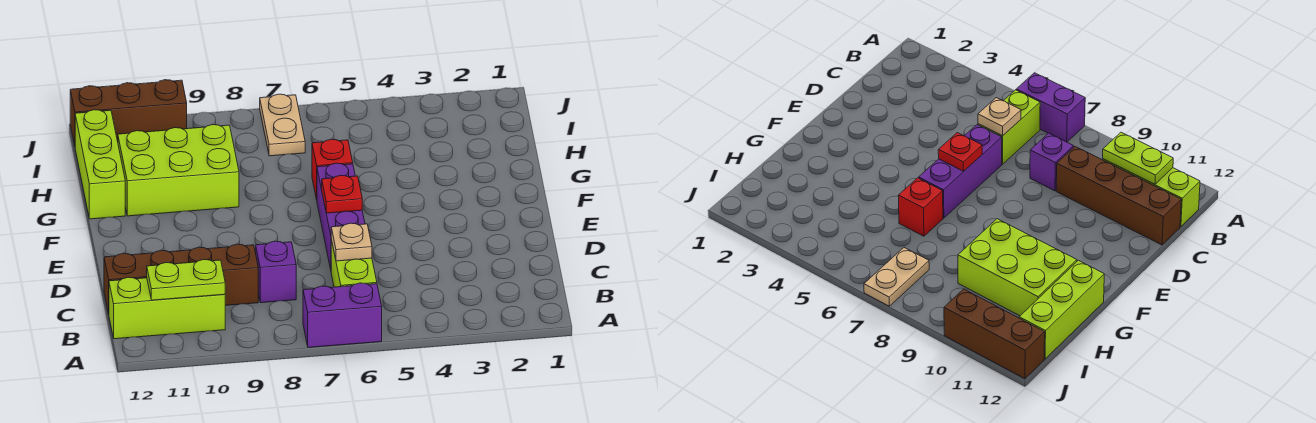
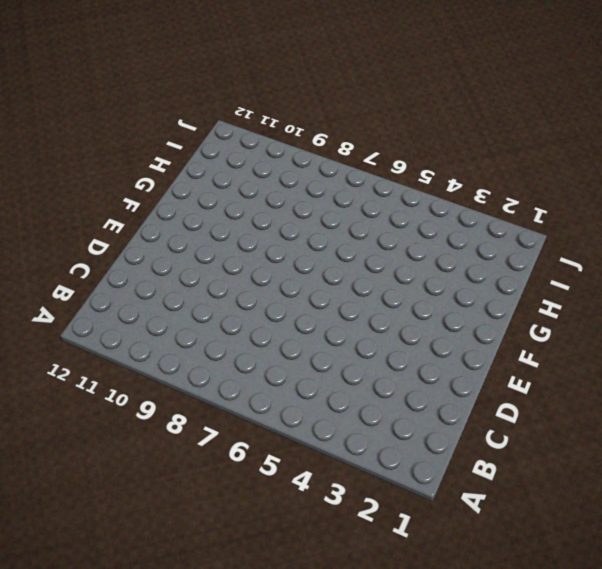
none -> purple 1x2 brick [303,283,382,347]
none -> lime 1x2 brick [331,240,377,287]
none -> lime 1x3 brick [109,277,225,339]

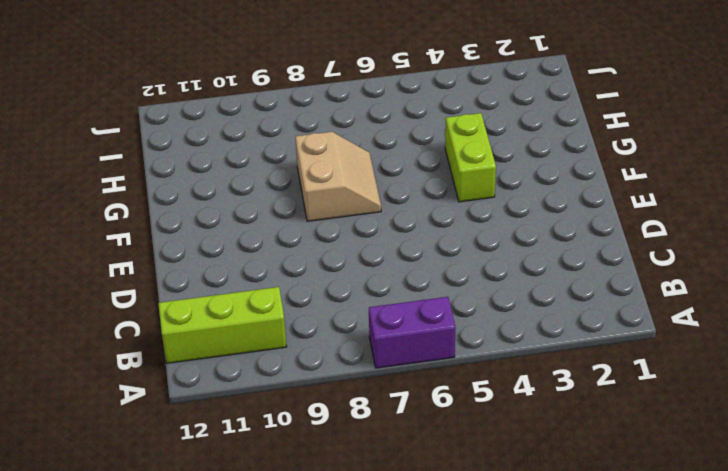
lime 1x2 brick [445,113,496,202] -> lime 1x2 brick moved to [331,240,377,287]
tan 2x2 slope [295,132,381,221] -> none
none -> purple 1x1 brick [256,241,296,303]
none -> brown 1x4 brick [104,244,258,314]
none -> purple 1x3 brick [317,163,365,269]

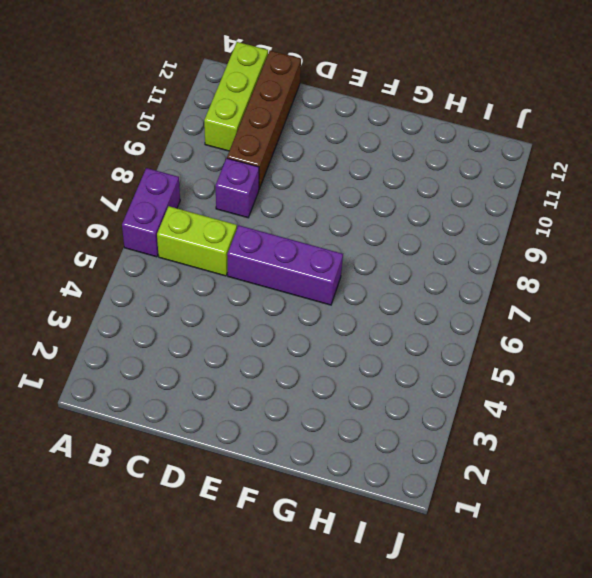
none -> red 1x1 brick [312,139,353,200]
none -> lime 2x3 brick [118,125,239,216]
none -> lime 1x3 brick [75,110,125,219]

